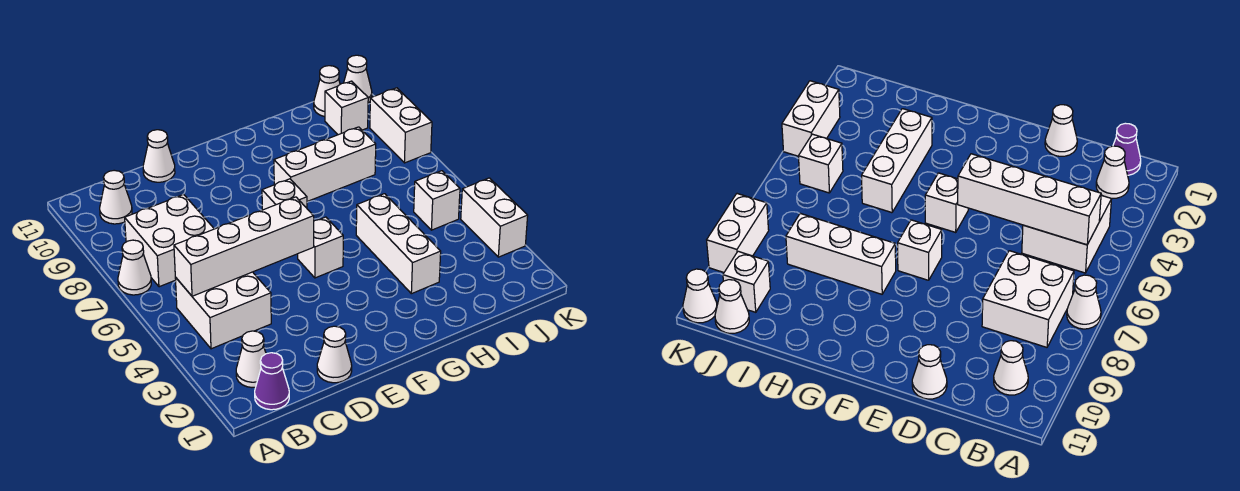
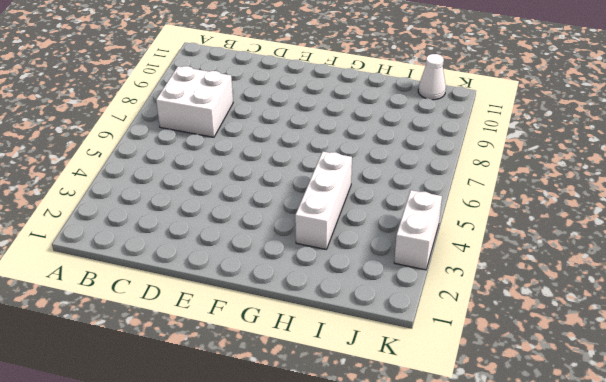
none -> white 1x1 cone [118,240,151,295]
none -> purple 1x1 cone [255,353,289,410]
none -> white 1x1 cone [236,331,266,387]

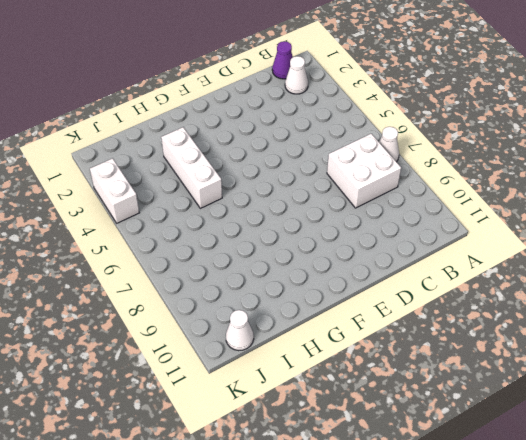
none -> white 2x2 brick [175,272,271,349]
none -> white 1x1 cone [100,170,132,224]
none -> white 1x1 cone [317,326,352,383]

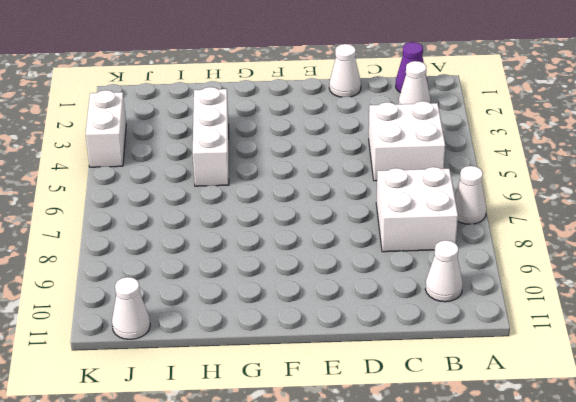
none -> white 1x1 cone [143,130,175,182]
none -> white 1x1 brick [298,217,343,278]
none -> white 1x1 brick [262,179,307,210]

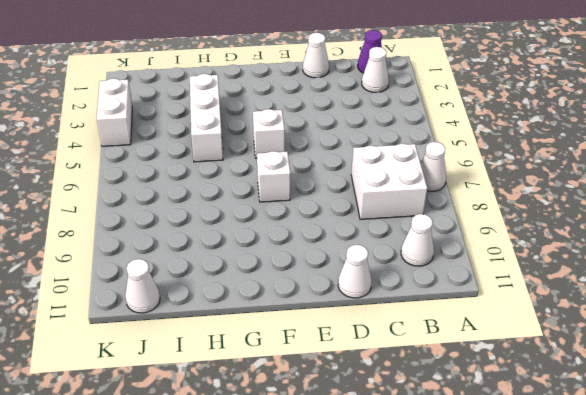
none -> white 2x2 brick [175,272,271,349]
none -> white 1x3 brick [274,127,376,201]
none -> white 1x1 brick [414,171,460,230]

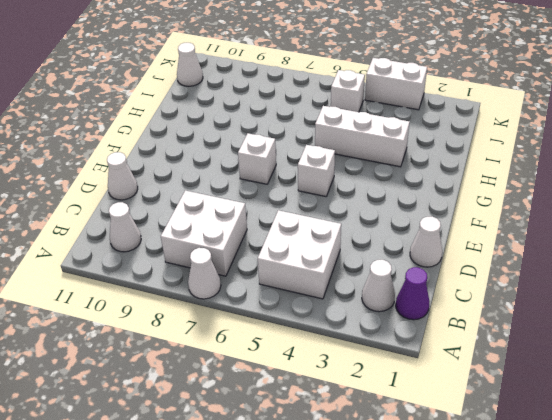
none -> white 1x3 brick [274,127,376,201]
none -> white 1x1 brick [325,81,368,135]
none -> white 1x2 brick [370,88,432,163]

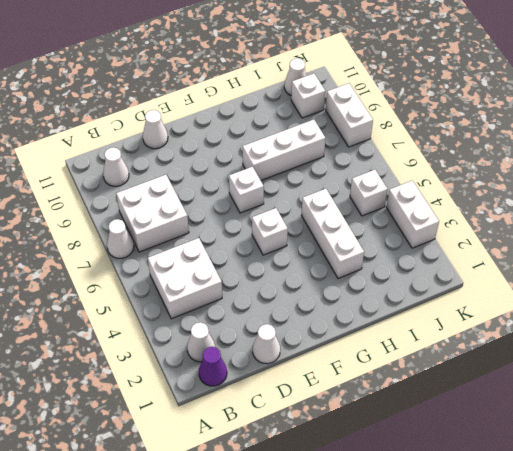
none -> white 1x1 cone [344,55,372,103]
none -> white 1x4 brick [174,197,314,296]

